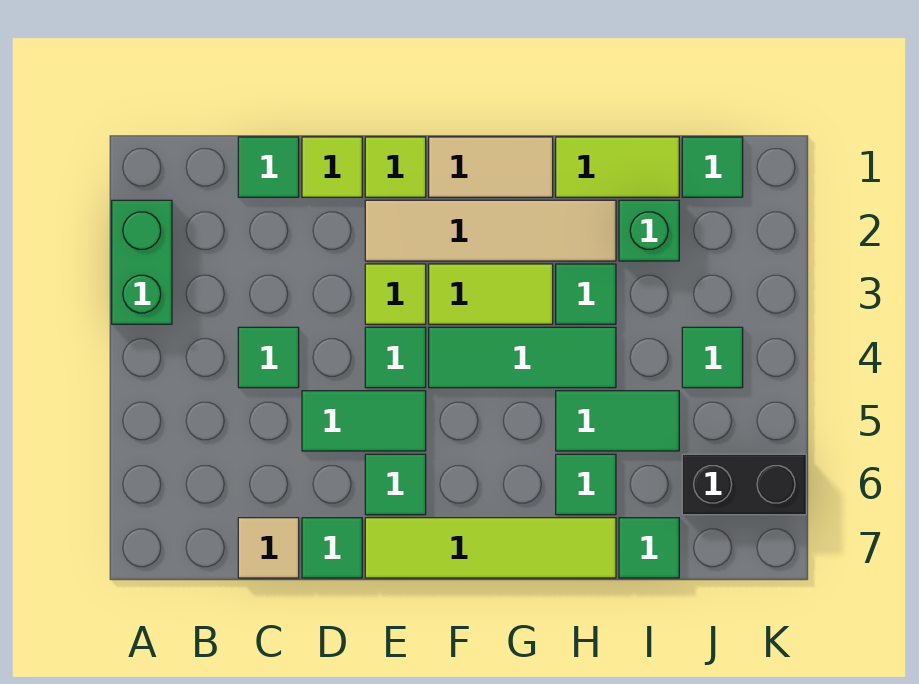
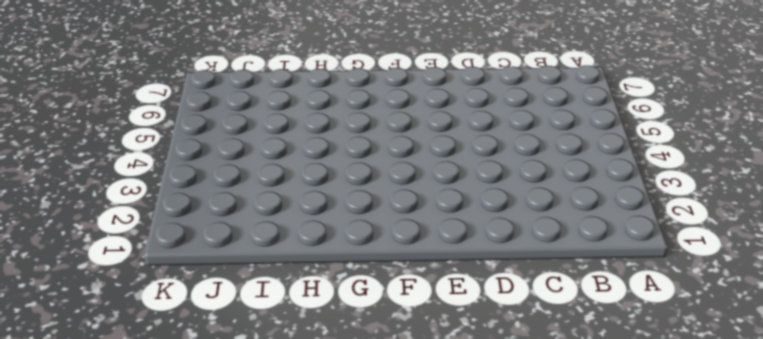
none -> green 1x2 brick [112,200,172,324]
none -> green 1x1 tile [238,137,299,197]
none -> green 1x1 tile [238,327,299,388]

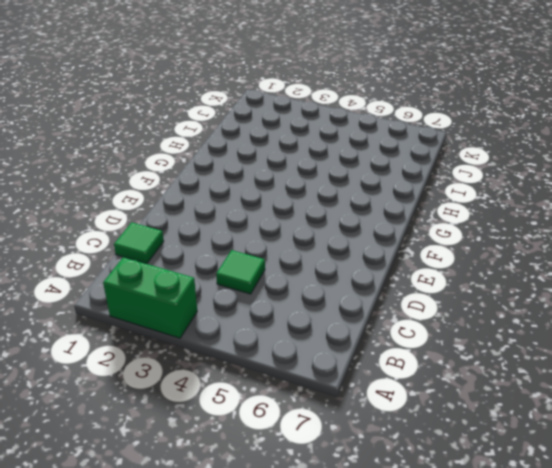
none -> tan 1x1 tile [238,518,299,578]
none -> lime 1x1 tile [302,137,362,197]
none -> green 1x2 tile [302,391,426,451]

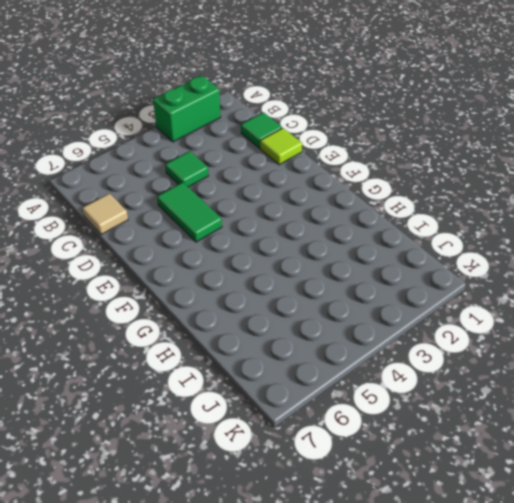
none -> green 1x1 tile [302,518,362,578]
none -> lime 1x1 tile [365,137,426,197]
none -> tan 1x4 tile [365,200,616,261]

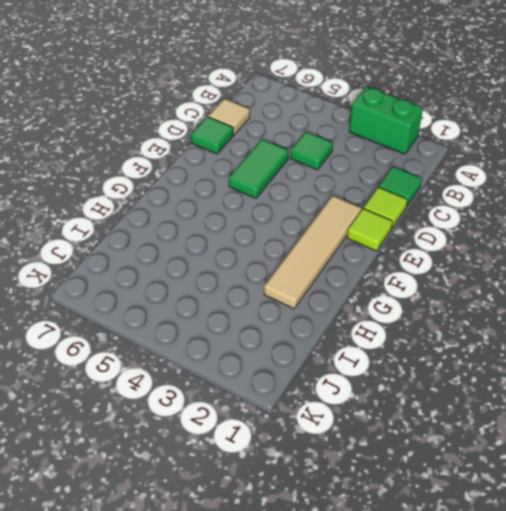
none -> lime 1x1 tile [365,264,426,324]
none -> green 1x1 tile [365,327,426,388]
none -> green 1x1 tile [365,454,426,515]

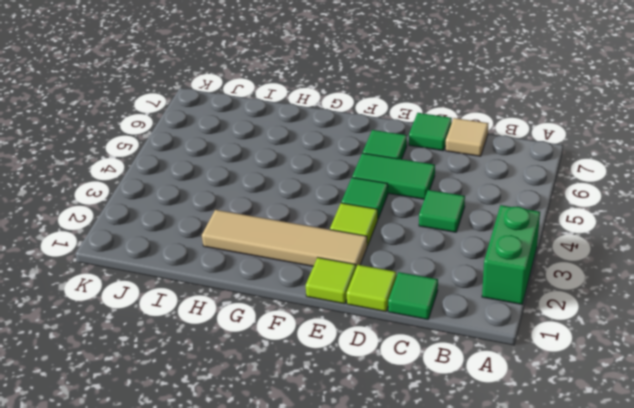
none -> lime 1x4 tile [365,518,616,578]
none -> tan 1x2 tile [429,137,553,197]
none -> lime 1x2 tile [429,264,553,324]

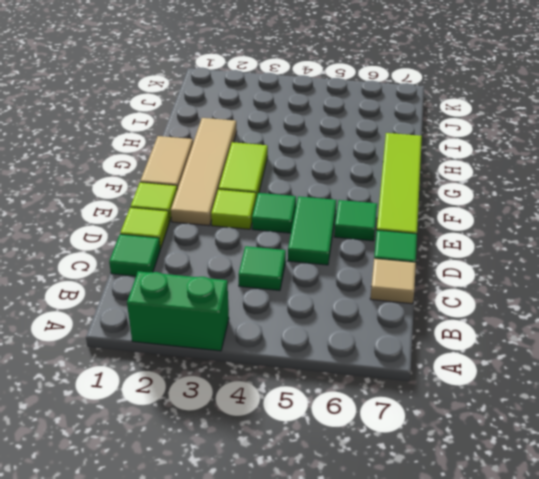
none -> green 1x3 tile [429,327,616,388]
none -> lime 1x2 tile [556,137,679,197]
none -> green 1x1 tile [556,264,616,324]

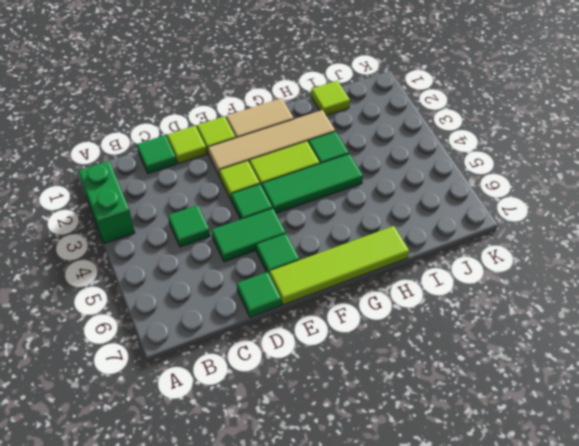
lime 1x1 tile [311,81,350,115] -> lime 1x2 tile [556,137,679,197]
none -> tan 1x1 tile [238,518,299,578]
none -> green 1x2 tile [556,391,679,451]
none -> green 1x1 tile [556,454,616,515]

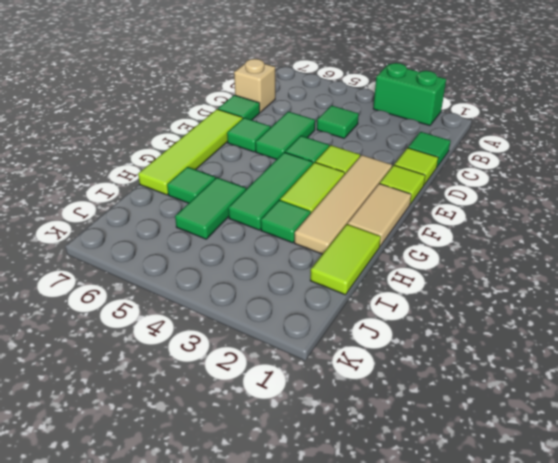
tan 1x1 brick [234,59,275,112] -> tan 1x1 tile [238,518,299,578]
none -> green 1x1 brick [619,200,679,261]
none -> green 1x1 tile [619,518,679,578]
none -> green 1x1 tile [682,137,743,197]

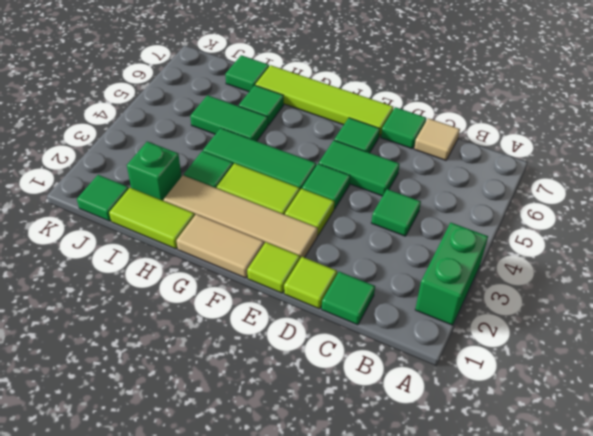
none -> green 1x1 tile [682,327,743,388]
none -> black 1x2 brick [682,454,806,515]

